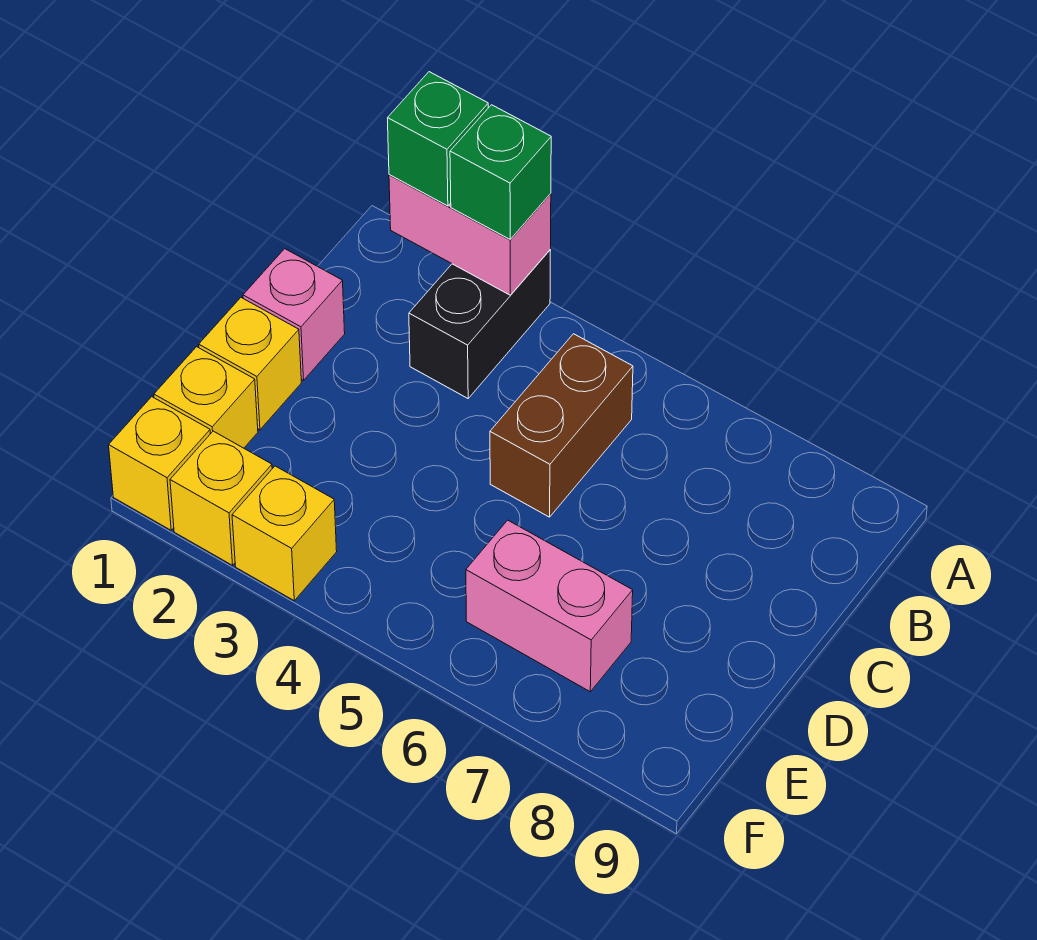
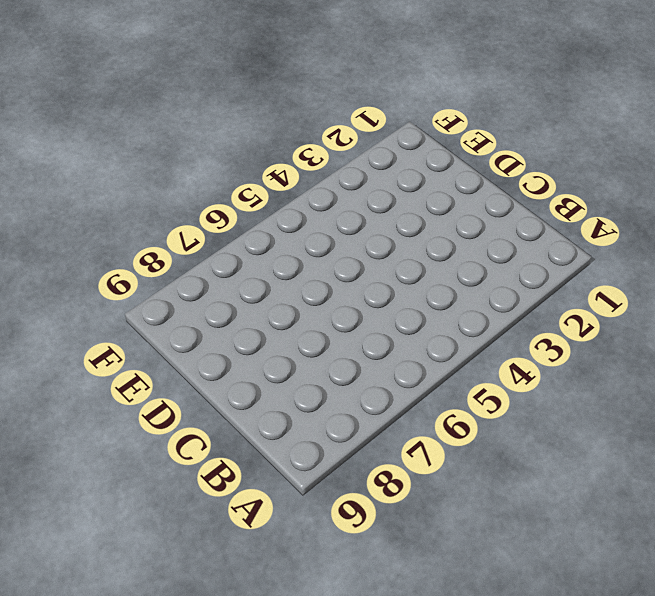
none -> black 1x2 brick [409,250,551,398]
none -> brown 1x2 brick [490,334,633,517]
none -> pink 1x1 brick [243,249,345,380]

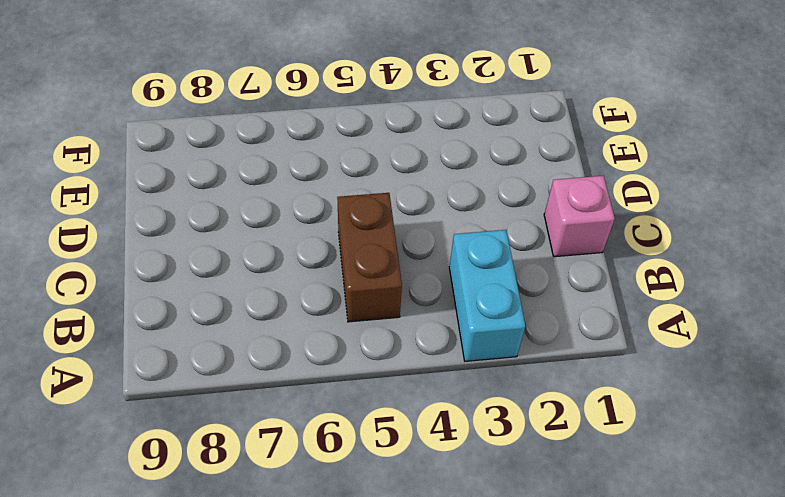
cyan 1x2 brick [449,230,525,361] -> black 1x2 brick [409,250,551,398]
none -> yellow 1x1 brick [199,298,301,430]
none -> yellow 1x1 brick [154,347,258,448]
none -> pink 1x2 brick [466,520,633,692]

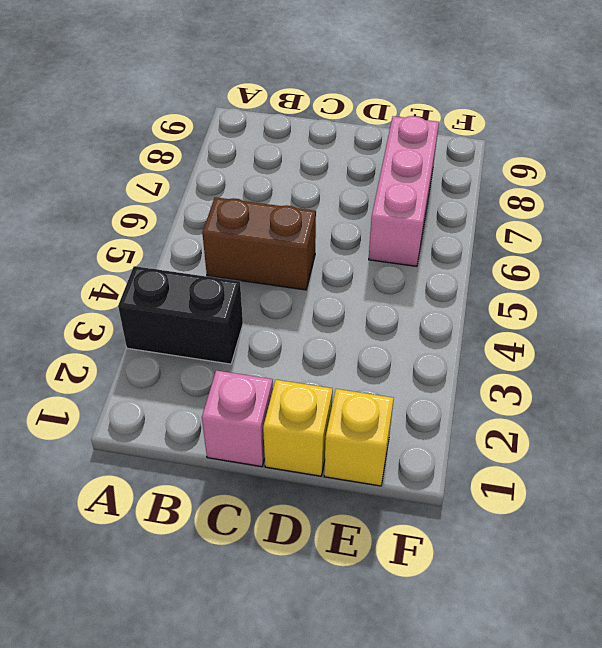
pink 1x3 brick [369,116,439,266] -> pink 1x2 brick [466,520,633,692]
none -> yellow 1x1 brick [109,397,210,530]
none -> yellow 1x1 brick [170,431,272,565]
none -> yellow 1x1 brick [232,466,337,601]

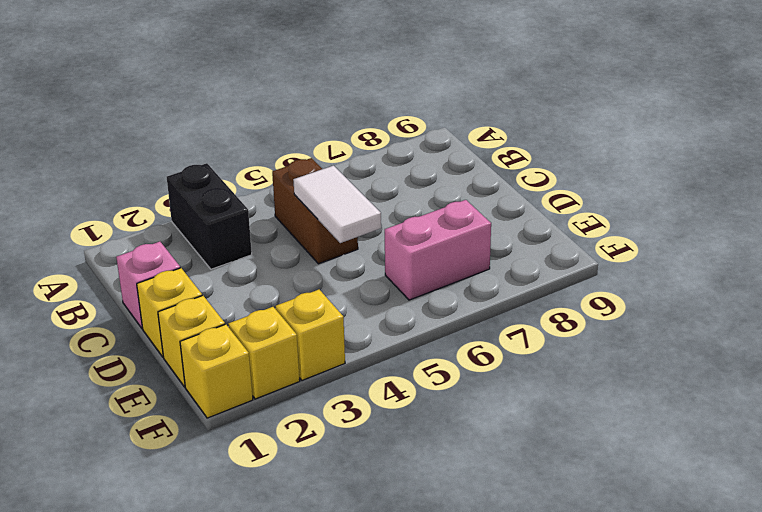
white 1x2 tile [293,165,381,243] -> none
none -> pink 1x2 brick [389,175,551,295]
none -> green 1x1 brick [388,72,488,206]
none -> green 1x1 brick [450,105,551,239]

